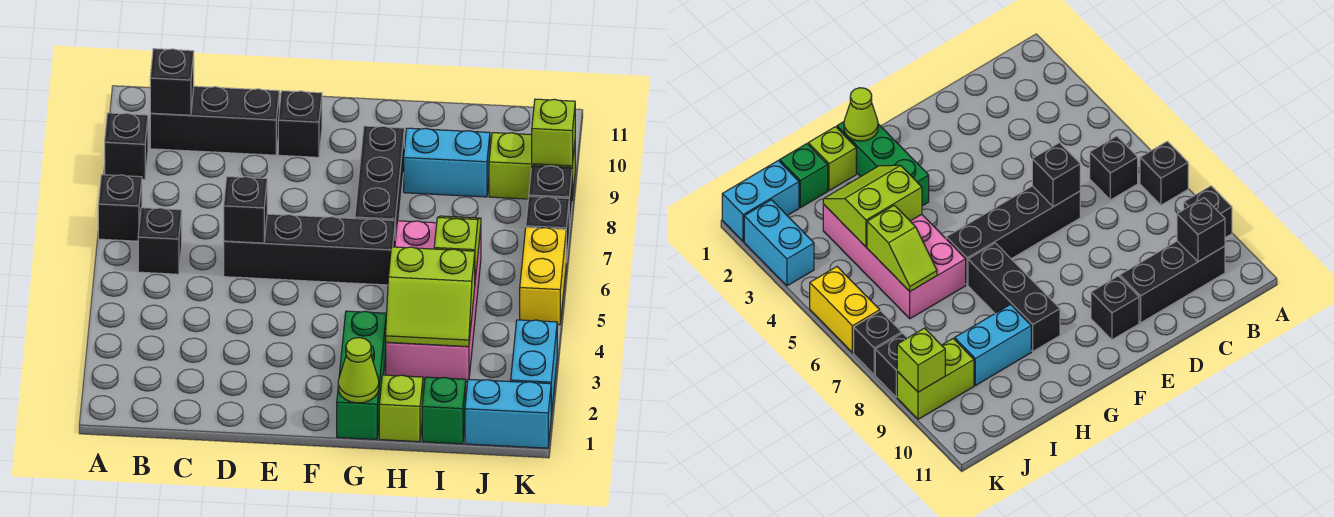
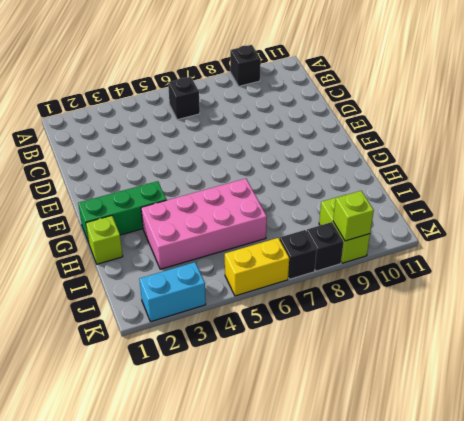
none -> black 1x1 brick [98,175,142,241]
none -> black 1x3 brick [150,86,279,155]
none -> black 1x4 brick [224,214,395,285]

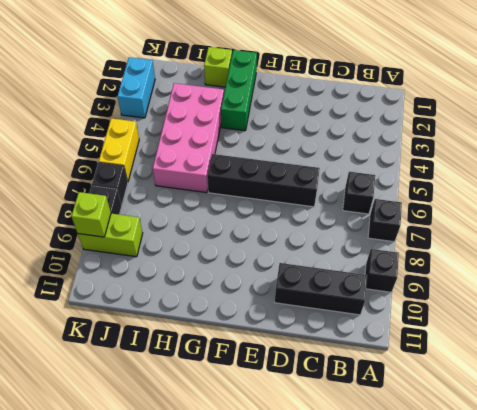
none -> black 1x1 brick [278,91,322,157]
none -> black 1x3 brick [355,126,404,240]
none -> cyan 1x2 brick [404,128,490,197]

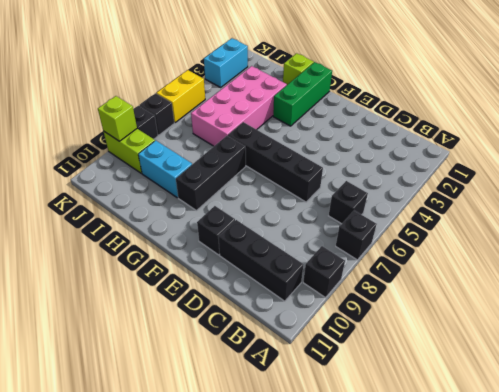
none -> green 1x1 brick [422,377,466,444]
none -> cyan 1x2 brick [465,379,551,448]
none -> black 1x1 brick [150,49,194,115]

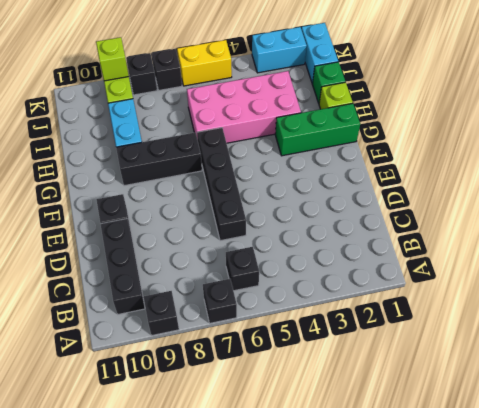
none -> black 1x1 brick [150,49,194,115]
none -> black 1x1 brick [224,177,267,243]
none -> lime 1x1 cone [338,338,379,403]

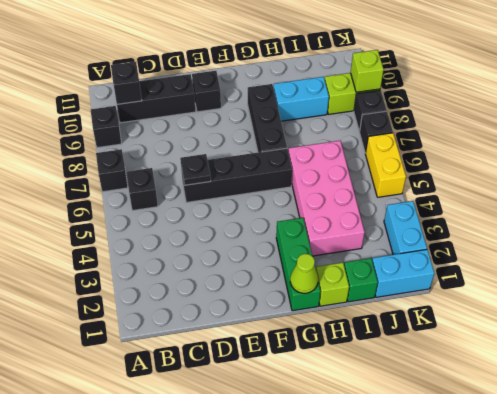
black 1x1 plate [180,154,211,185] -> black 1x1 brick [224,177,267,243]
none -> lime 2x2 slope [386,247,475,347]
none -> lime 1x2 slope [434,216,481,279]

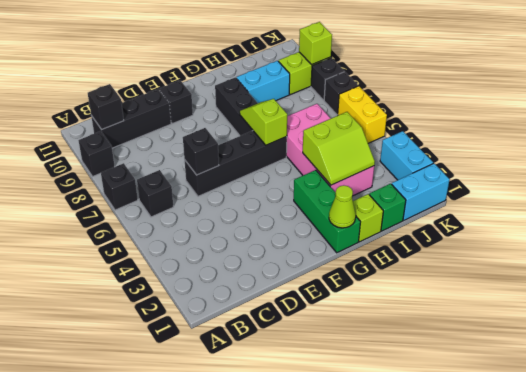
lime 1x2 slope [240,99,287,145] -> lime 1x2 slope moved to [434,216,481,279]

